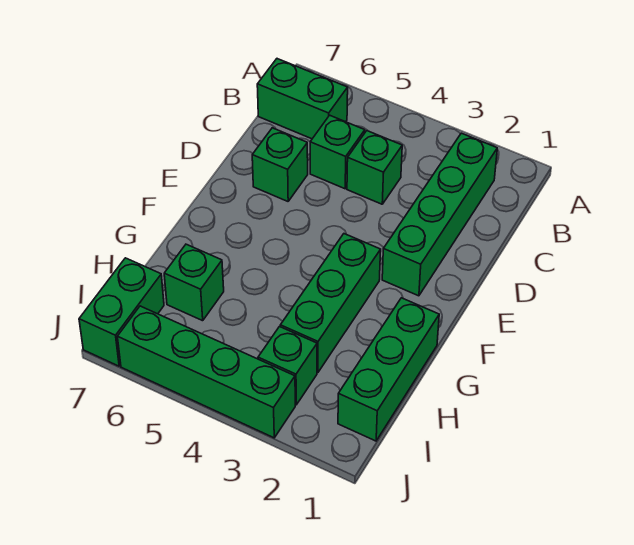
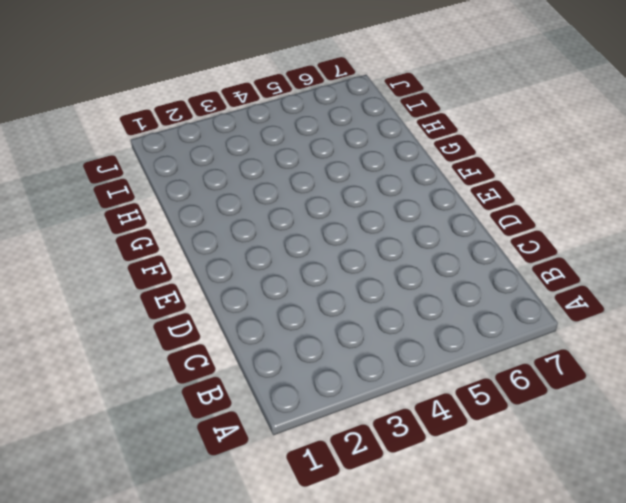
none -> green 1x4 brick [382,133,497,296]
none -> green 1x2 brick [257,59,348,139]

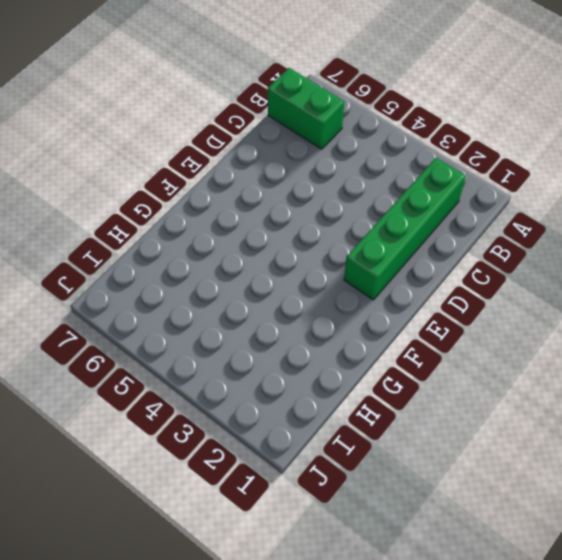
none -> green 1x1 brick [347,131,402,204]
none -> green 1x1 brick [310,115,365,189]

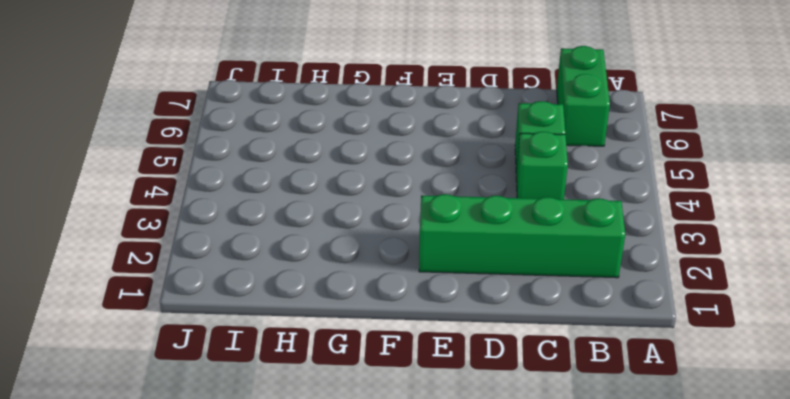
none -> green 1x1 brick [252,128,308,201]
none -> green 1x3 brick [280,234,381,372]

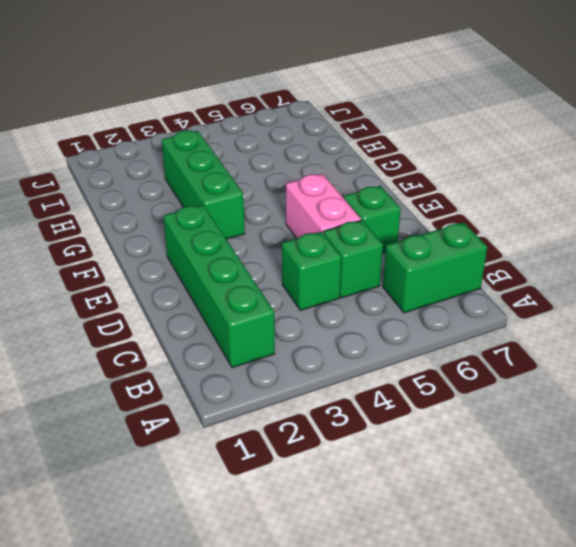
pink 1x2 brick [286,174,361,238] -> none
none -> green 1x3 brick [338,298,439,441]
none -> green 1x1 brick [164,244,224,321]

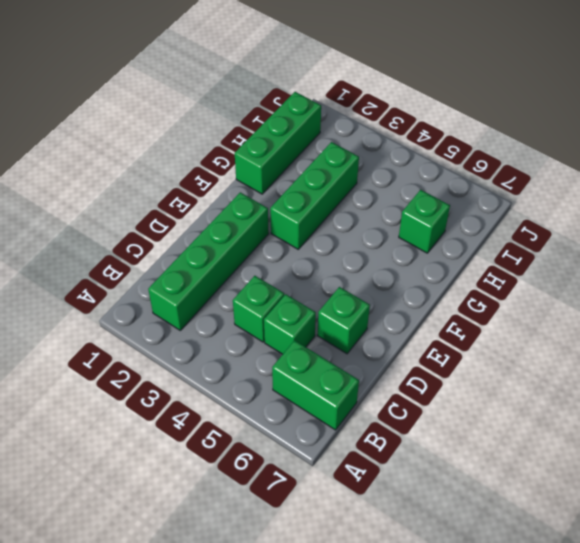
none -> green 1x1 brick [258,327,317,405]
none -> green 1x2 brick [79,258,164,366]

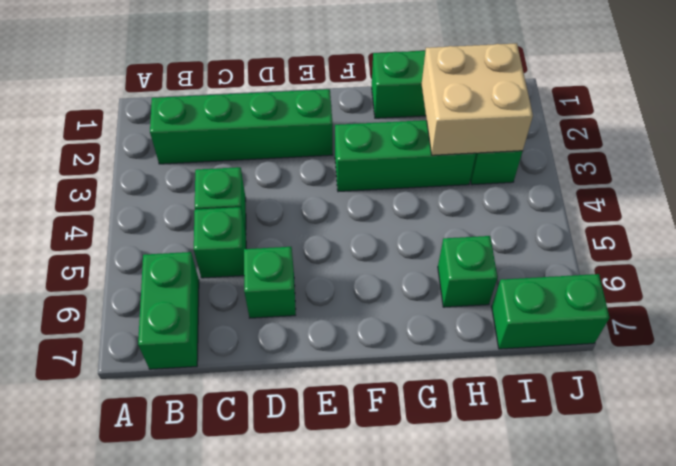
tan 2x2 brick [422,43,533,155] -> none
none -> green 1x4 brick [117,306,295,438]

